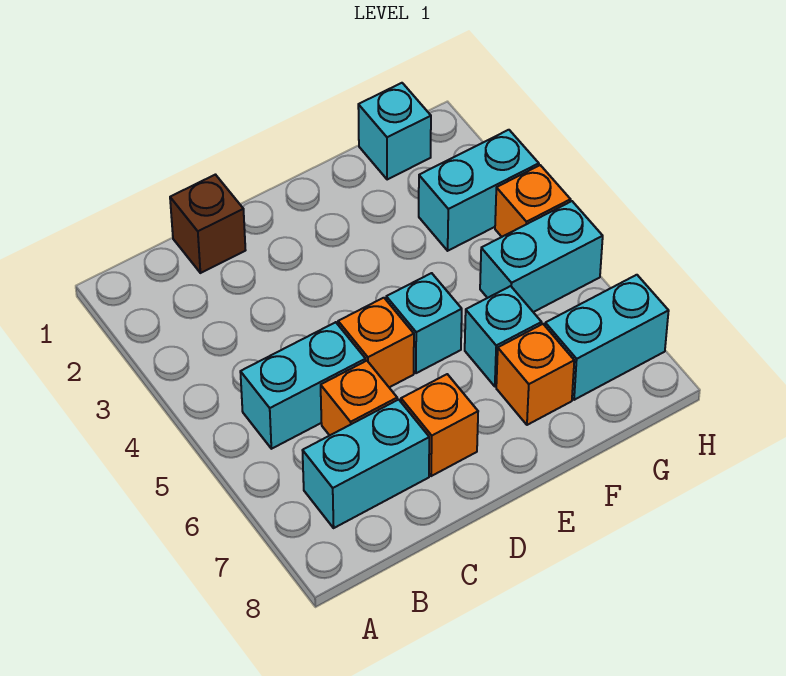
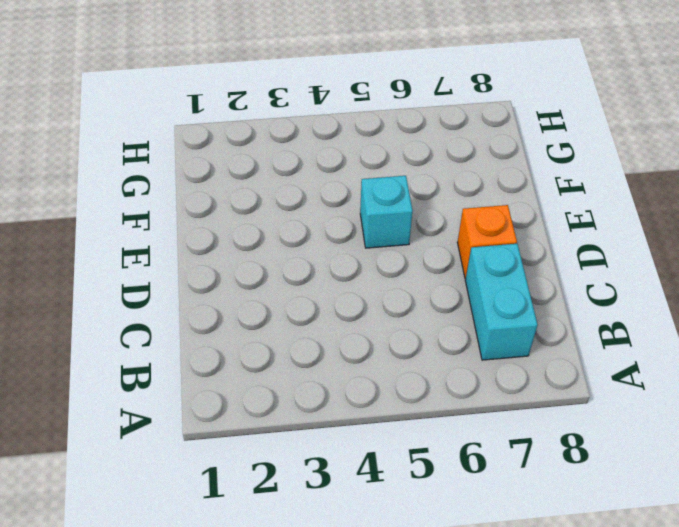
none -> cyan 1x2 brick [240,322,366,449]
none -> brown 1x1 brick [170,175,246,273]
none -> orange 1x1 brick [321,361,397,435]

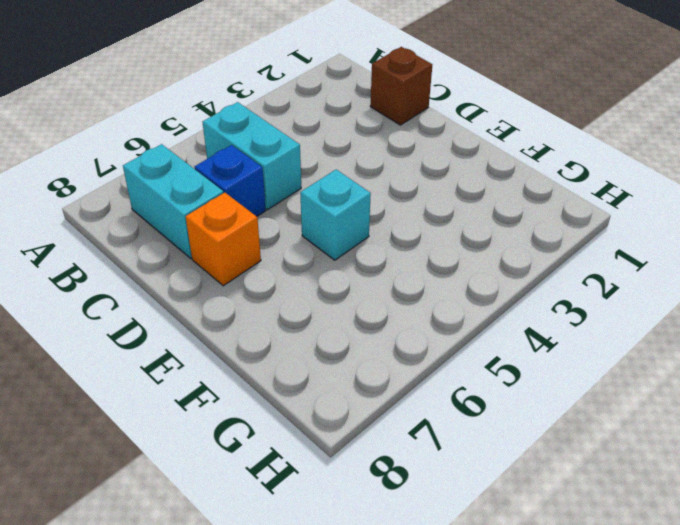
blue 1x1 brick [195,145,266,216] -> orange 1x1 brick [321,361,397,435]
none -> orange 1x1 brick [338,298,414,387]
none -> cyan 1x1 brick [465,286,542,386]
none -> orange 1x1 brick [496,324,574,425]

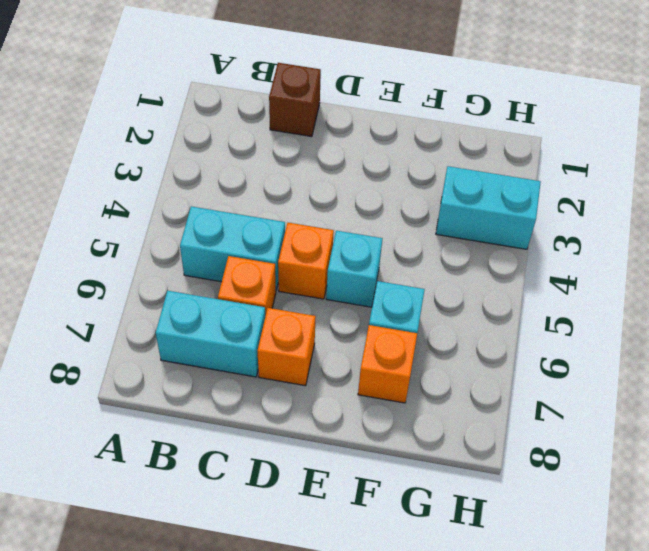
none -> cyan 1x1 brick [358,83,431,180]
none -> cyan 1x2 brick [480,201,603,312]
none -> cyan 1x2 brick [545,275,669,400]

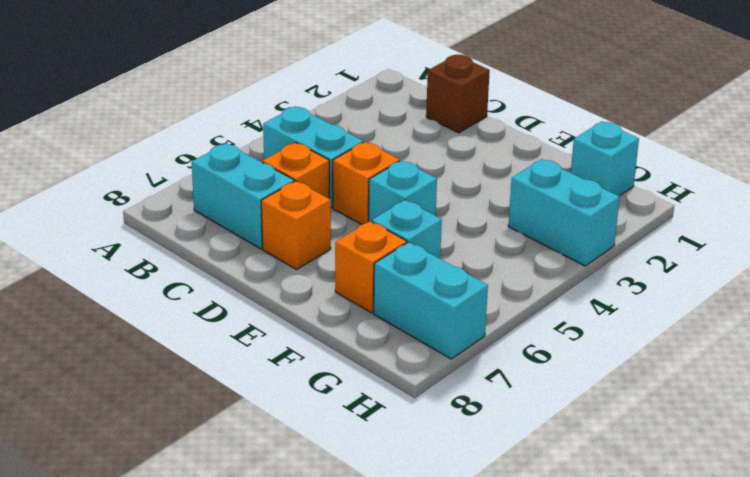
none -> cyan 1x2 brick [480,201,603,312]
none -> orange 1x1 brick [495,165,571,237]

